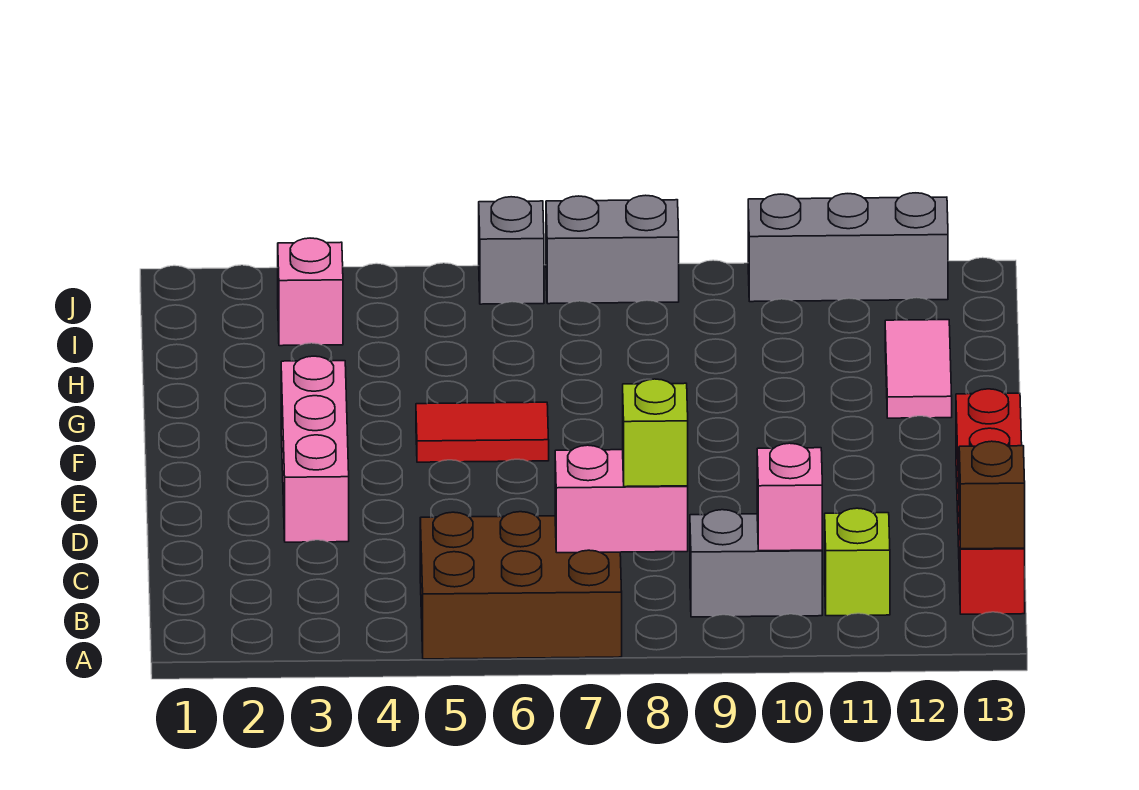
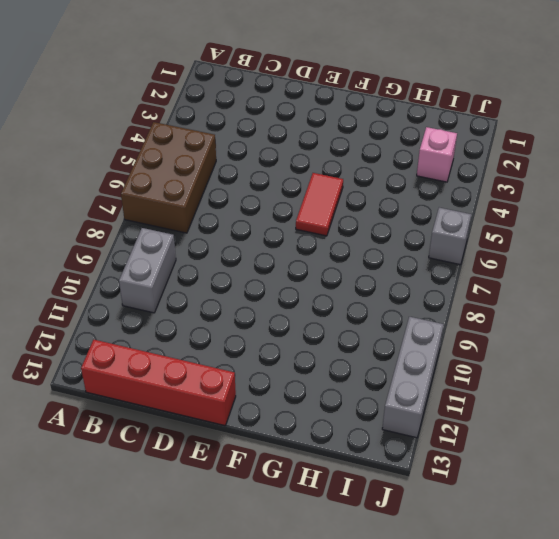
none -> lime 1x1 brick [825,508,890,616]
none -> pink 1x3 brick [281,356,349,542]
none -> pink 1x2 tile [885,320,952,418]

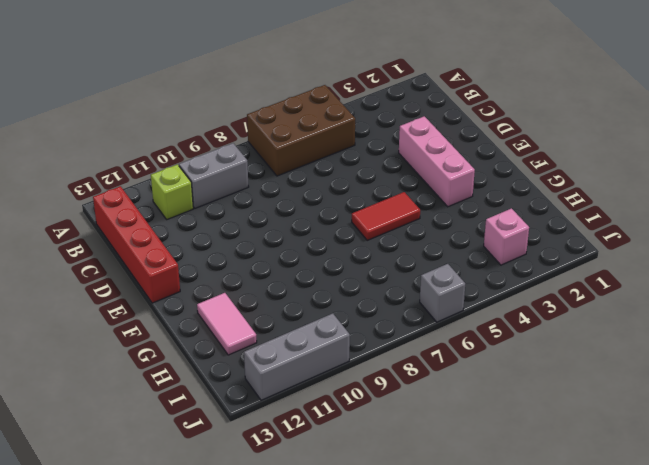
none -> grey 1x2 brick [546,195,679,304]
none -> pink 1x2 brick [555,445,688,553]
none -> pink 1x1 brick [757,443,822,551]

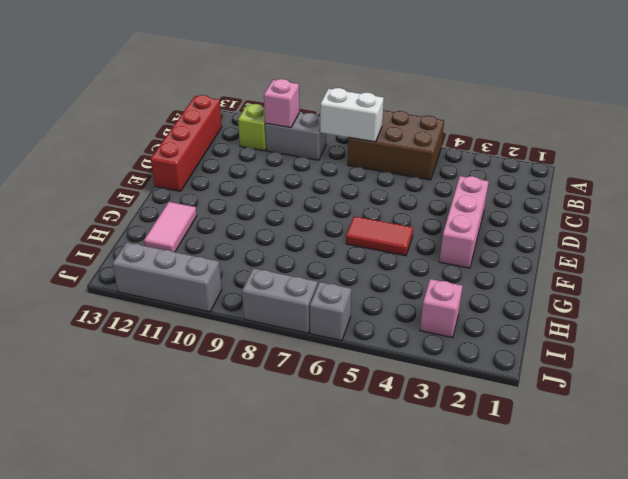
white 1x2 brick [320,88,384,142] -> pink 1x2 brick [555,445,688,553]
none -> brown 1x1 brick [959,441,1025,549]
none -> lime 1x1 brick [623,379,688,487]

